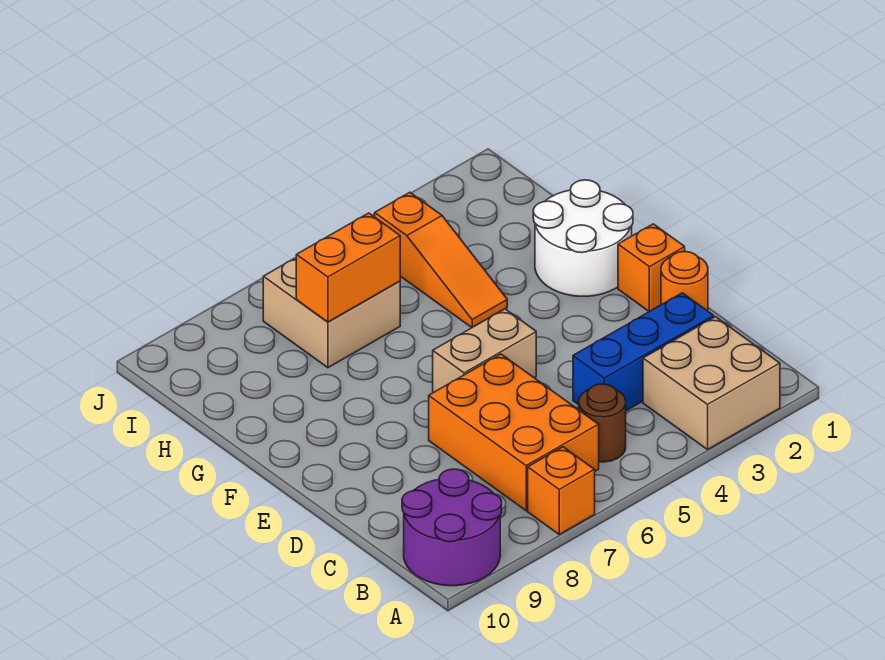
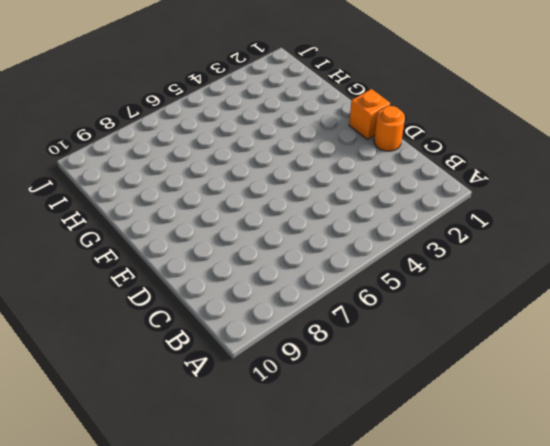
none -> tan 2x2 brick [643,317,780,450]
none -> orange 1x1 brick [528,447,595,534]
none -> purple 2x2 round brick [402,469,502,586]

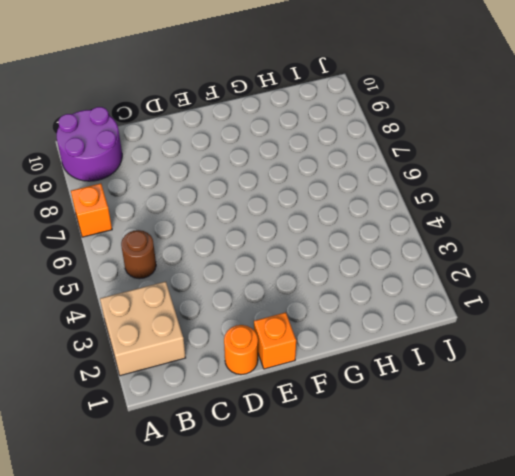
none -> orange 2x3 brick [429,354,599,511]
none -> blue 1x3 brick [573,293,714,411]
none -> tan 1x2 brick [433,309,536,393]

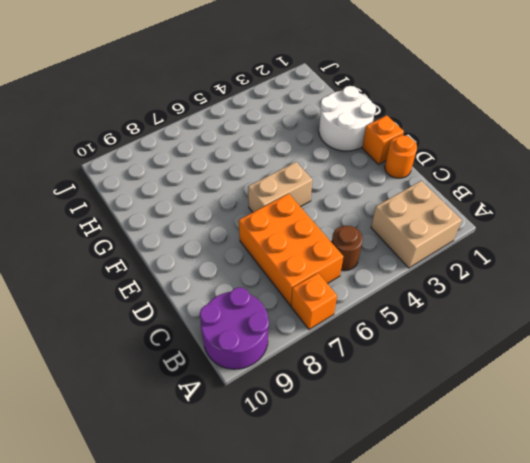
none -> blue 1x3 brick [573,293,714,411]
none -> orange 1x3 slope [375,192,507,328]
none -> tan 2x2 brick [263,258,400,368]

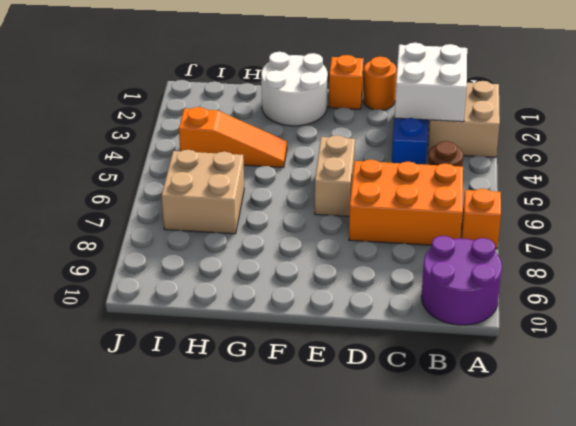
white 2x2 brick [394,43,467,122] -> none
none -> orange 1x2 brick [296,213,400,322]

